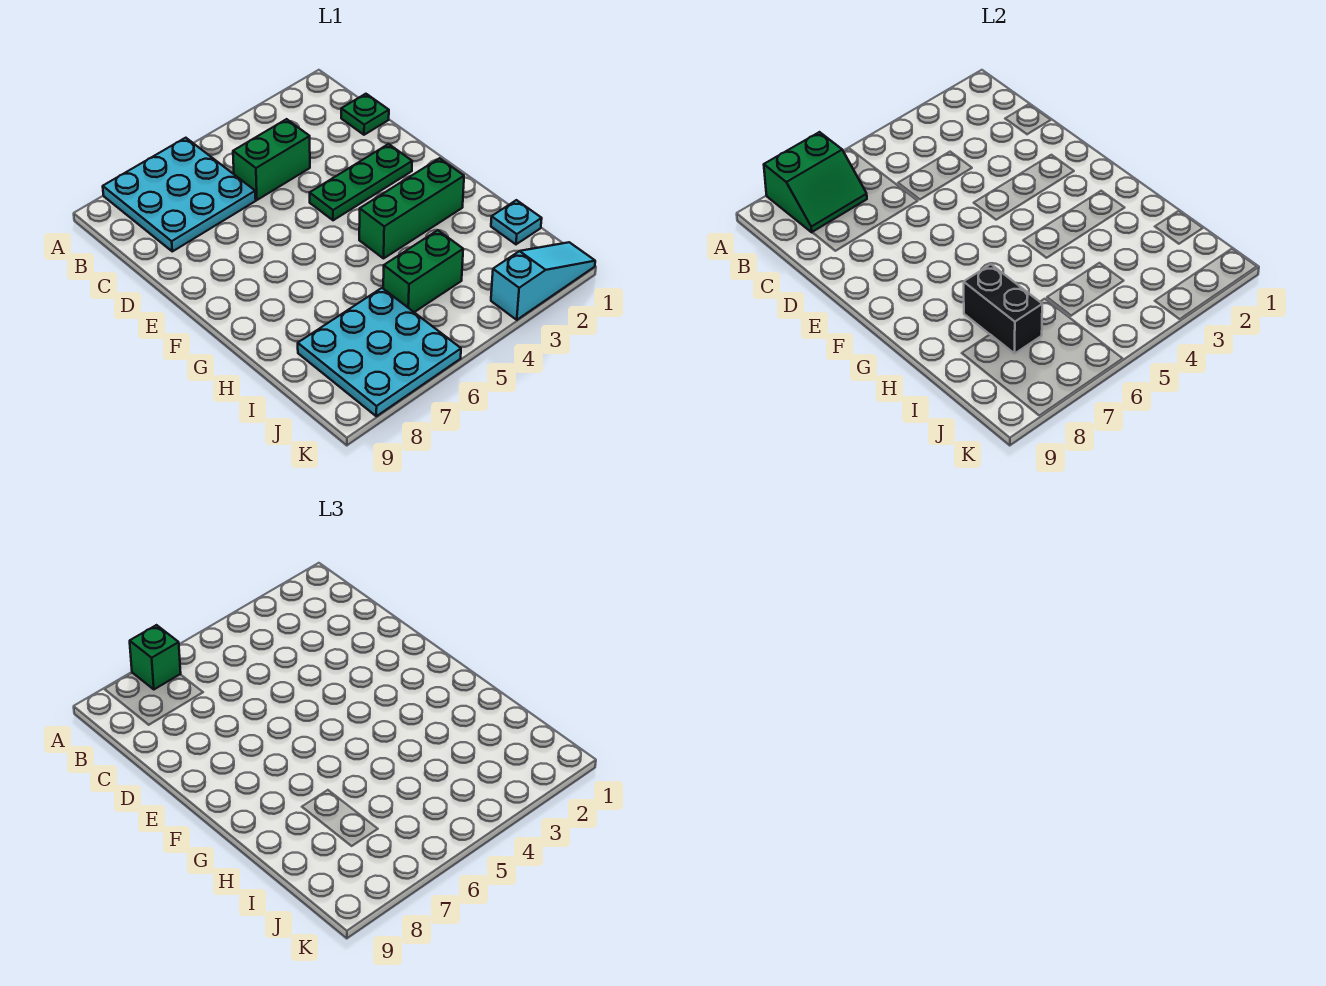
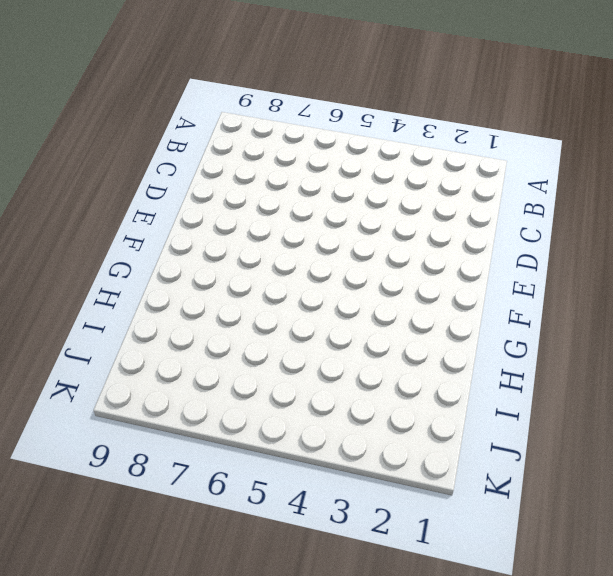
none -> cyan 3x3 plate [103,138,256,251]
none -> green 1x1 plate [341,94,389,135]
none -> green 1x2 brick [233,119,310,200]

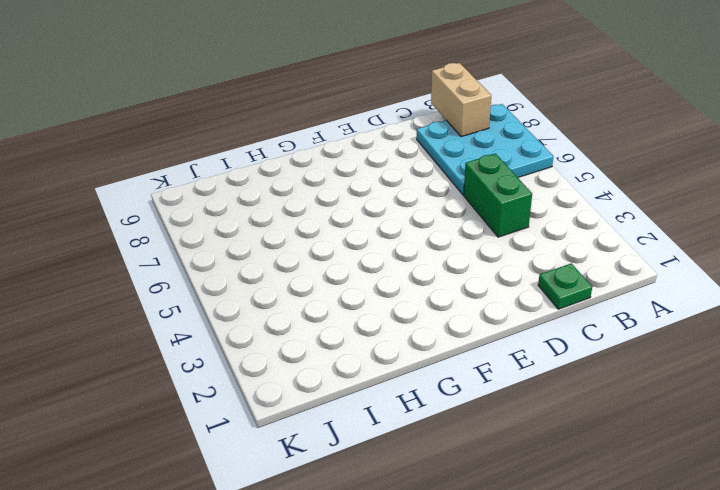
tan 1x2 brick [431,63,491,137] -> green 2x2 slope [764,132,867,232]
none -> green 1x3 plate [310,144,412,220]
none -> green 1x3 brick [359,158,464,258]
none -> cyan 1x1 plate [491,200,542,244]

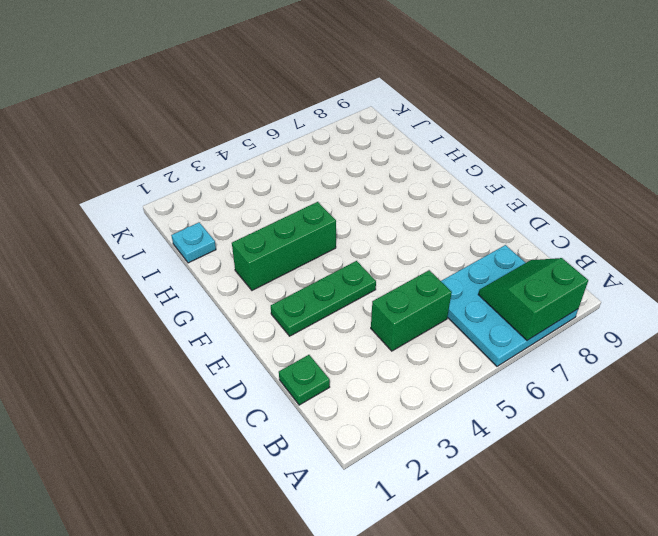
none -> green 1x2 brick [383,230,463,312]
none -> cyan 3x3 plate [298,288,461,416]
none -> cyan 1x3 slope [491,242,595,320]

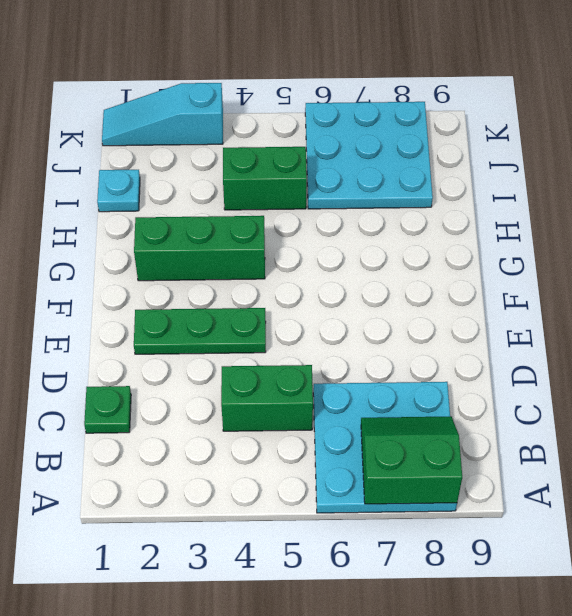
none -> black 1x2 brick [964,264,1042,353]
none -> green 1x1 brick [130,625,181,689]

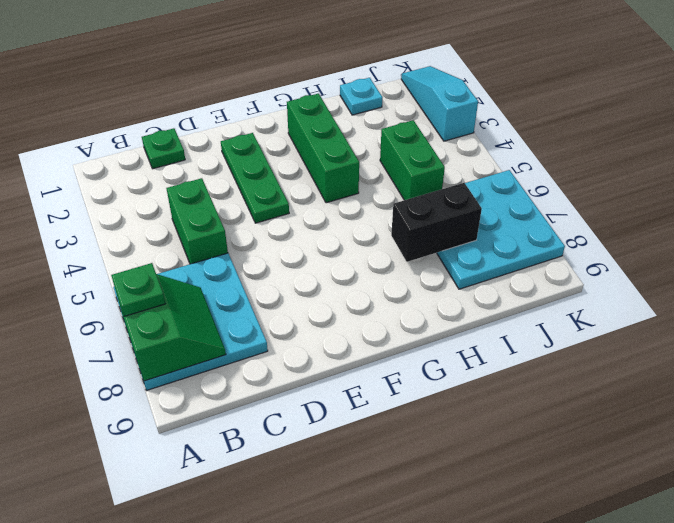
green 1x1 plate [111,263,165,316] -> green 1x1 brick [130,625,181,689]

